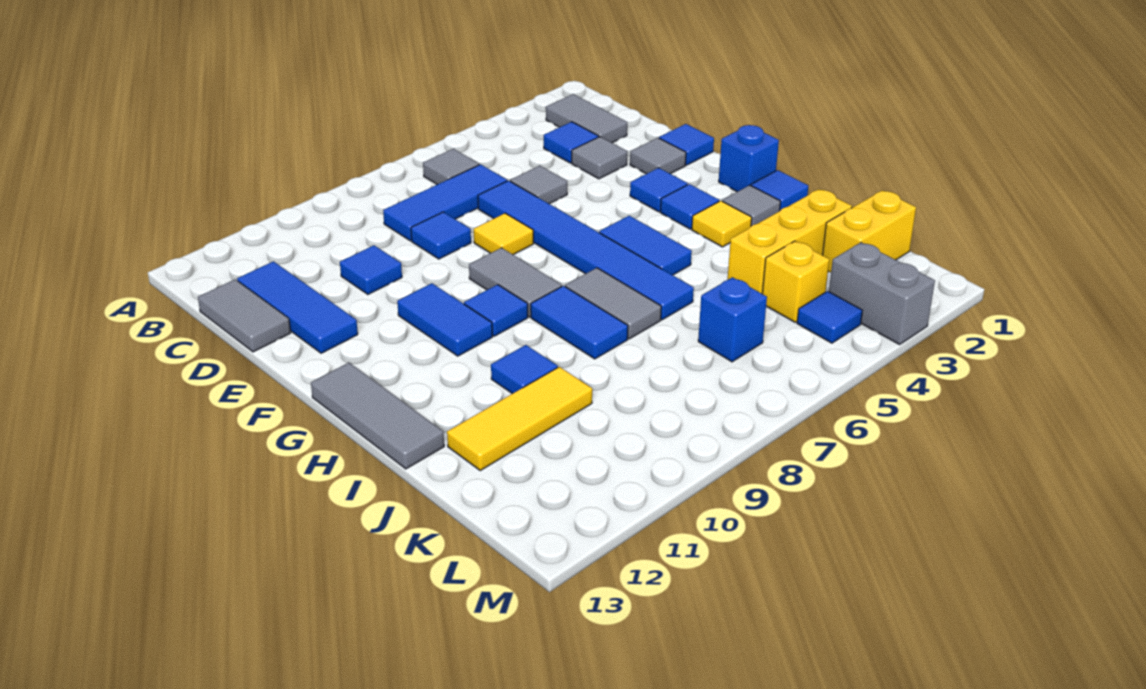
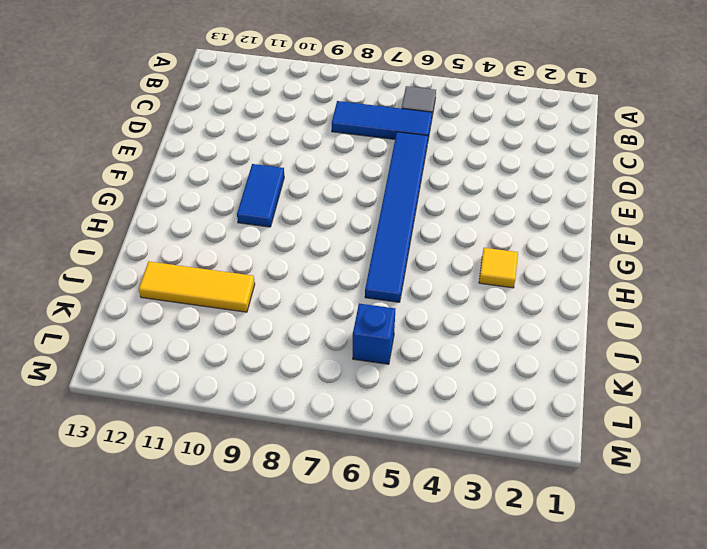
none -> grey 1x2 tile [546,94,627,143]
none -> blue 1x1 tile [544,122,599,163]
none -> blue 1x3 tile [237,261,358,353]
none -> grey 1x2 tile [198,279,291,352]

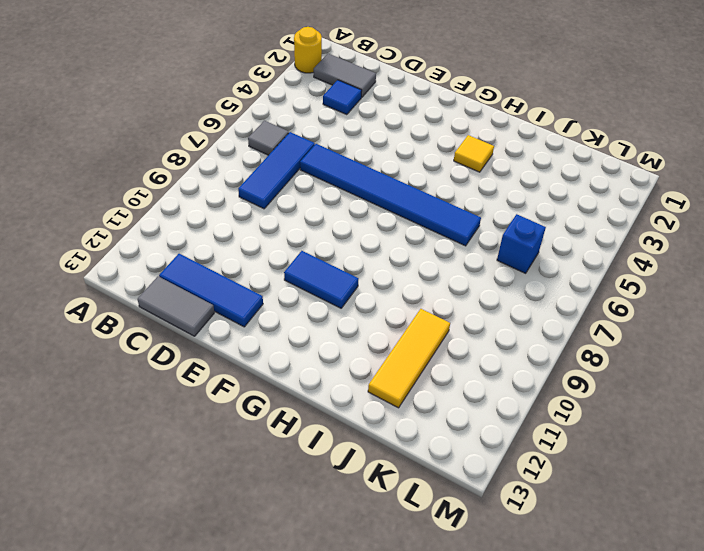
yellow 1x1 round brick [294,27,322,73] -> none
none -> grey 1x1 tile [572,137,627,179]
none -> grey 1x1 tile [510,166,567,204]
none -> blue 1x1 tile [411,212,471,259]
none -> blue 1x1 tile [340,245,402,294]

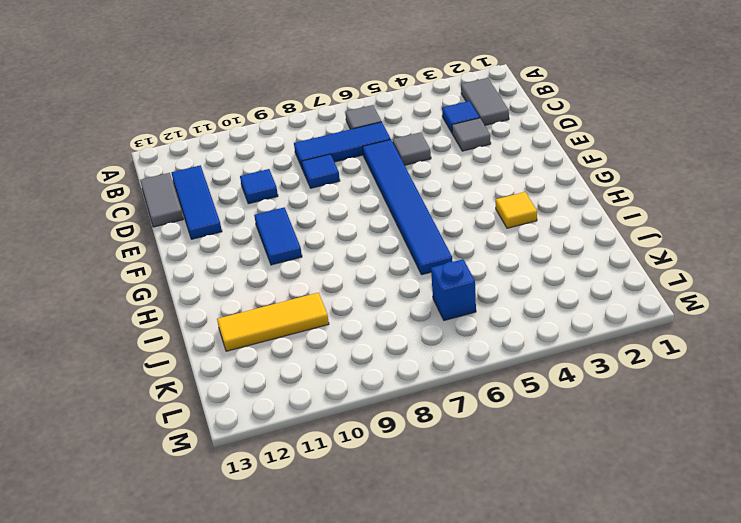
none -> blue 1x1 tile [659,124,714,165]
none -> grey 1x1 tile [630,138,686,174]
none -> yellow 1x1 tile [474,213,533,255]
none -> blue 1x1 tile [630,168,688,212]

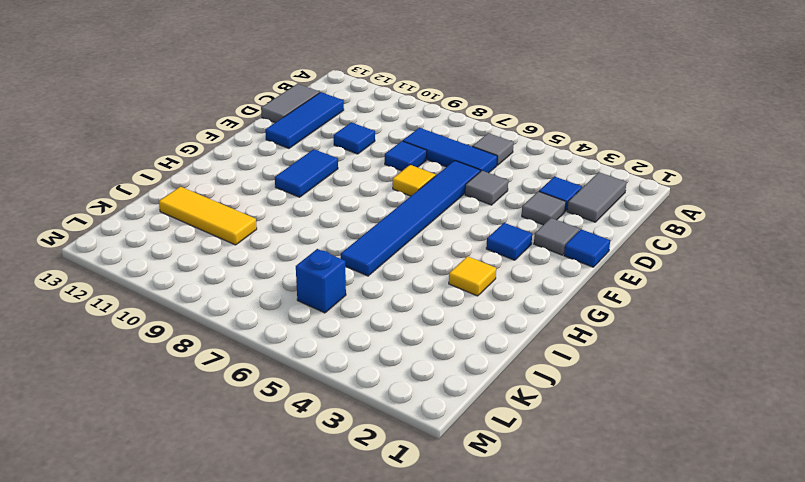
none -> grey 1x2 tile [469,248,562,317]
none -> blue 1x1 brick [719,125,779,192]
none -> blue 1x1 tile [660,184,719,229]
none -> blue 1x2 tile [599,216,692,275]

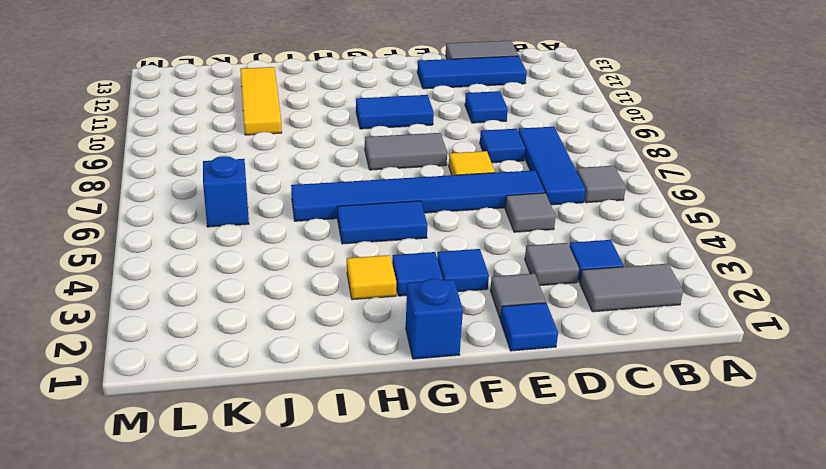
none -> blue 1x1 tile [464,285,528,336]
none -> grey 1x3 tile [311,363,444,469]
none -> blue 1x1 tile [751,170,808,210]
none -> grey 1x1 tile [722,185,781,226]

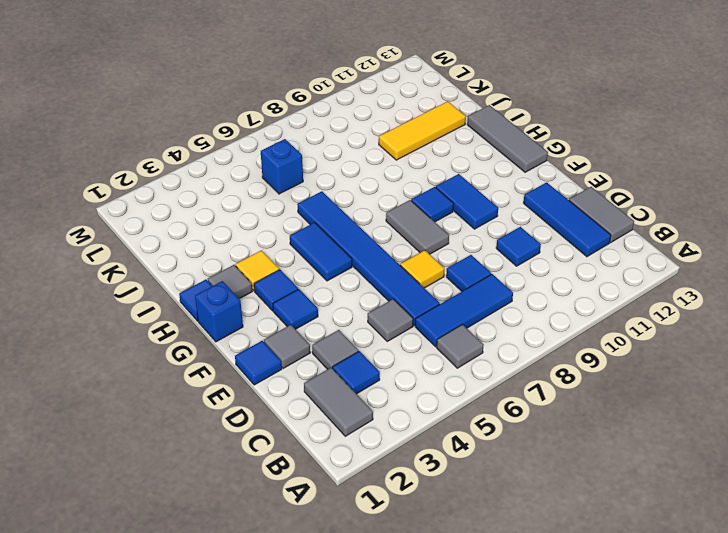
none -> grey 1x2 tile [565,268,661,339]
none -> blue 1x2 tile [531,286,628,359]
none -> blue 1x1 tile [491,345,558,394]
none -> yellow 1x3 brick [727,189,852,294]

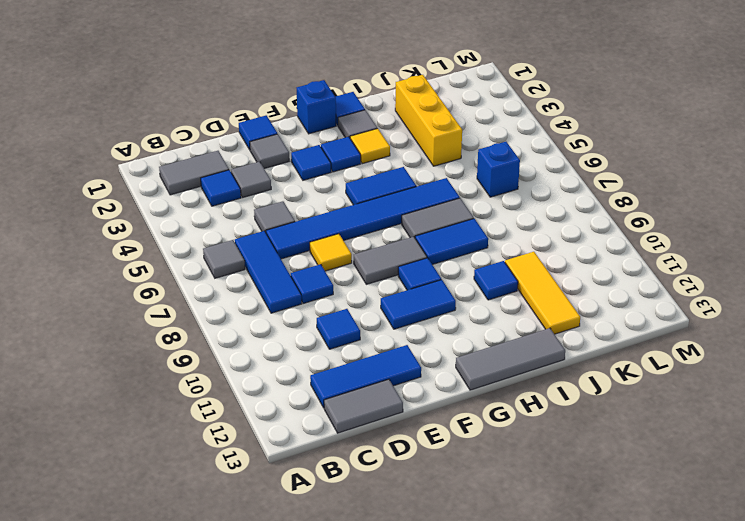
none -> yellow 1x2 brick [823,191,916,272]
none -> yellow 1x1 brick [762,241,829,322]
none -> grey 1x2 brick [829,242,935,344]
none -> blue 1x1 tile [797,291,863,343]

